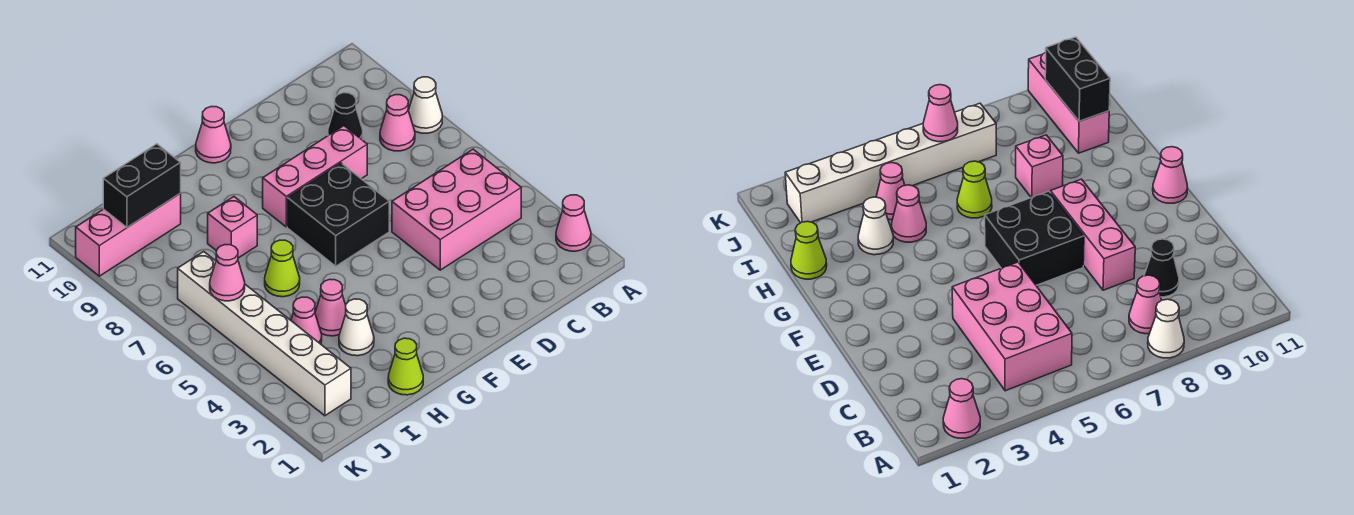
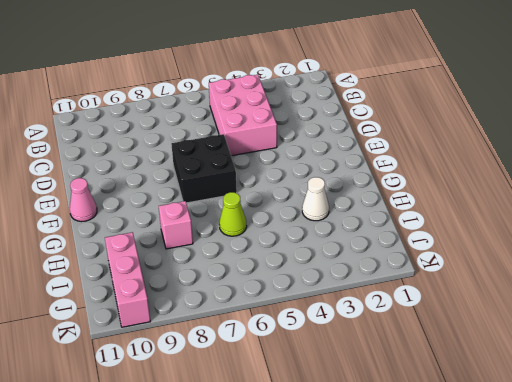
none -> pink 1x1 cone [556,195,591,251]
none -> white 1x1 cone [409,77,442,133]
none -> pink 1x1 cone [380,95,415,151]

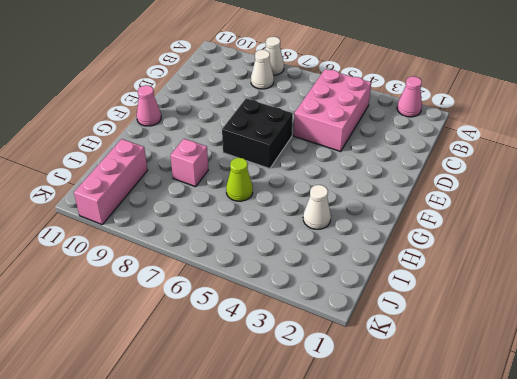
white 1x1 cone [251,50,274,89] -> pink 1x1 cone [380,95,415,151]
none -> black 1x1 cone [328,93,363,140]
none -> pink 1x3 brick [263,126,367,227]
none -> lime 1x1 cone [388,338,423,395]

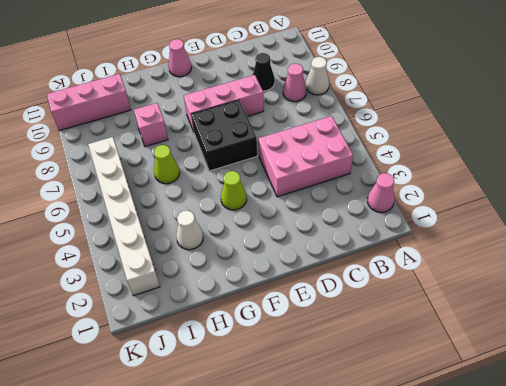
lime 1x1 cone [221,171,247,210] -> lime 1x1 cone moved to [388,338,423,395]
none -> pink 1x1 cone [315,279,346,336]
none -> pink 1x1 cone [291,297,322,344]
none -> black 1x2 brick [103,144,181,227]

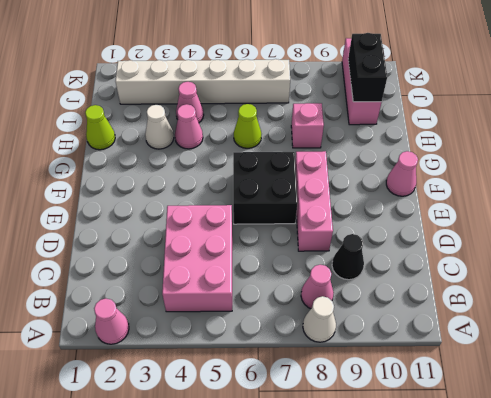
none -> pink 1x1 cone [210,245,245,301]

